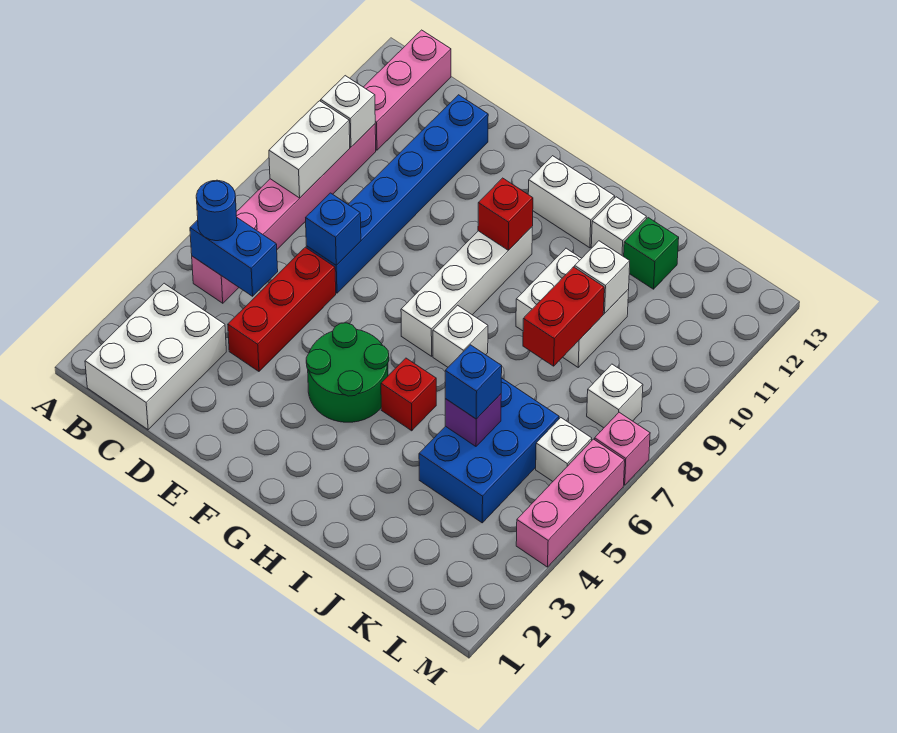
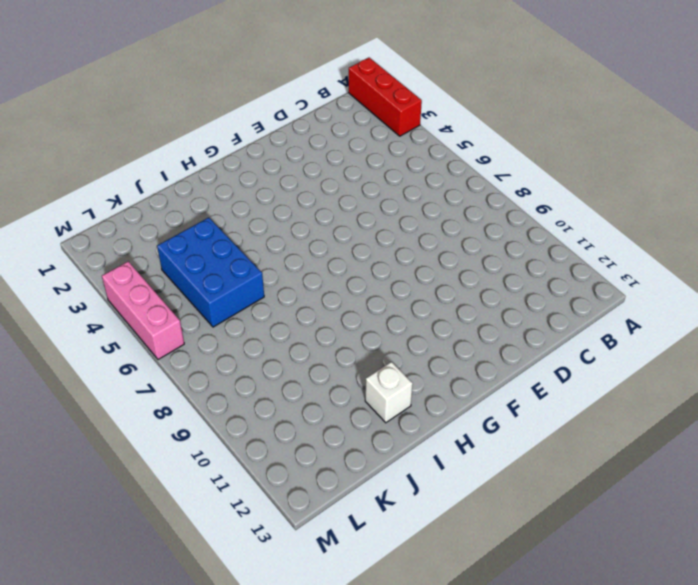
red 1x3 brick [349,58,422,136] -> red 1x3 brick moved to [228,247,336,371]
none -> white 2x3 brick [85,283,226,430]
none -> pink 1x6 brick [192,124,376,303]
none -> pink 1x3 brick [364,30,451,150]

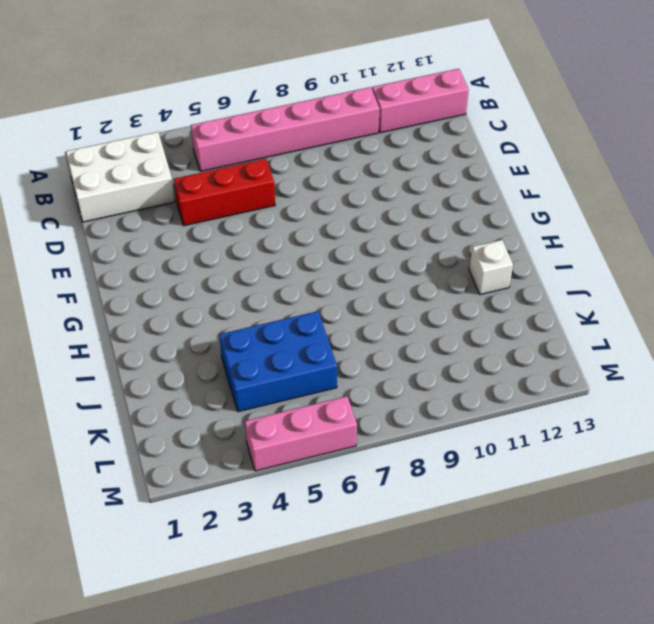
none -> blue 1x6 brick [306,95,488,293]
none -> green 2x2 round brick [306,323,389,422]
none -> white 1x4 brick [401,227,532,356]

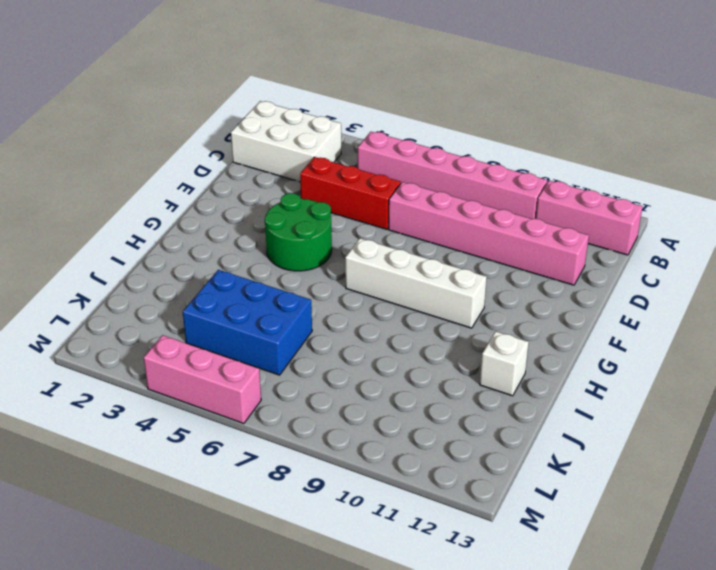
pink 1x6 brick [389,182,589,285] -> blue 1x6 brick [306,95,488,293]
none -> white 1x2 brick [528,156,615,248]
none -> red 1x1 brick [381,358,436,431]
none -> white 1x1 brick [433,305,488,367]

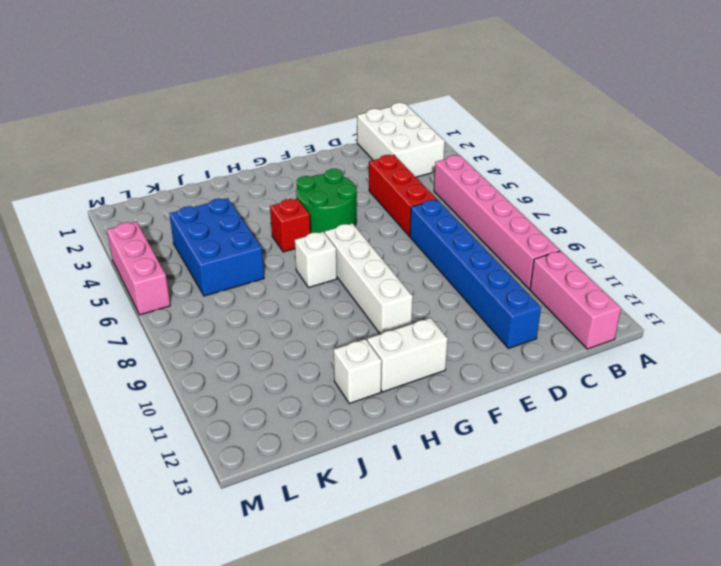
none -> white 2x2 brick [516,248,629,367]
none -> green 1x1 brick [624,218,679,289]
none -> white 1x1 brick [536,418,592,481]

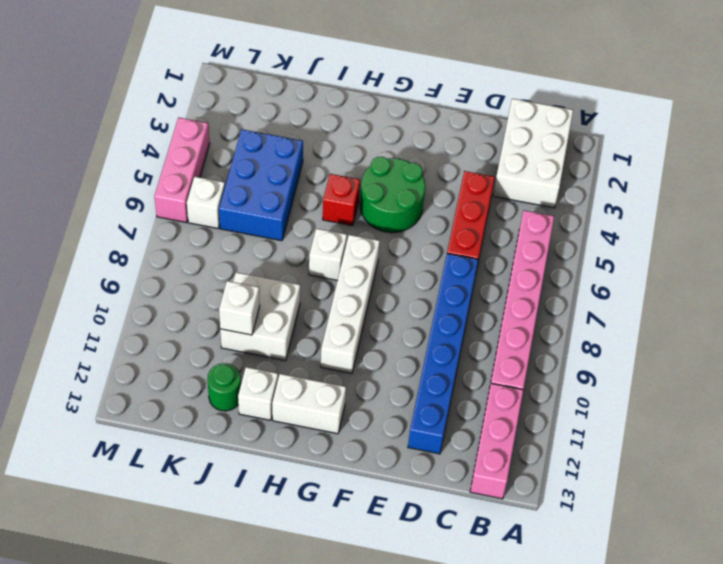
green 1x1 round brick [207,363,241,411] -> green 1x1 brick [624,218,679,289]
none -> white 1x1 brick [587,364,643,428]
none -> pink 1x1 brick [595,412,650,485]
none -> blue 1x2 brick [190,218,278,296]

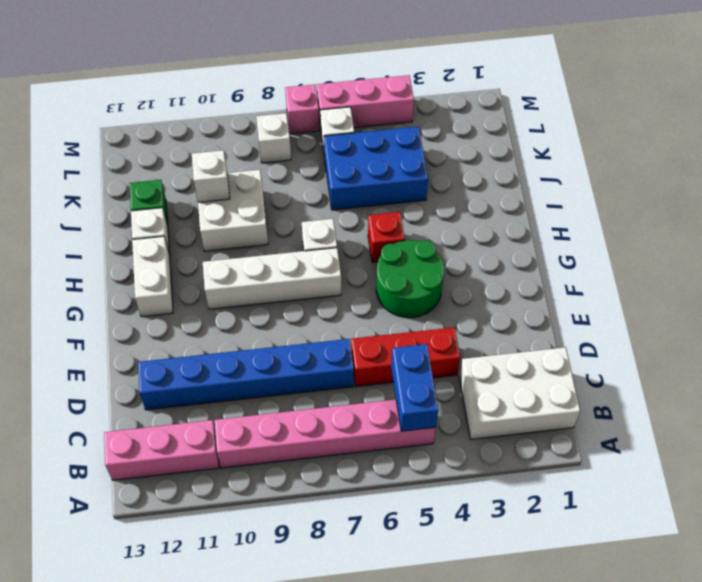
none -> white 1x2 brick [269,101,350,198]
none -> white 1x1 brick [321,76,375,147]
none -> blue 1x1 brick [306,193,361,265]

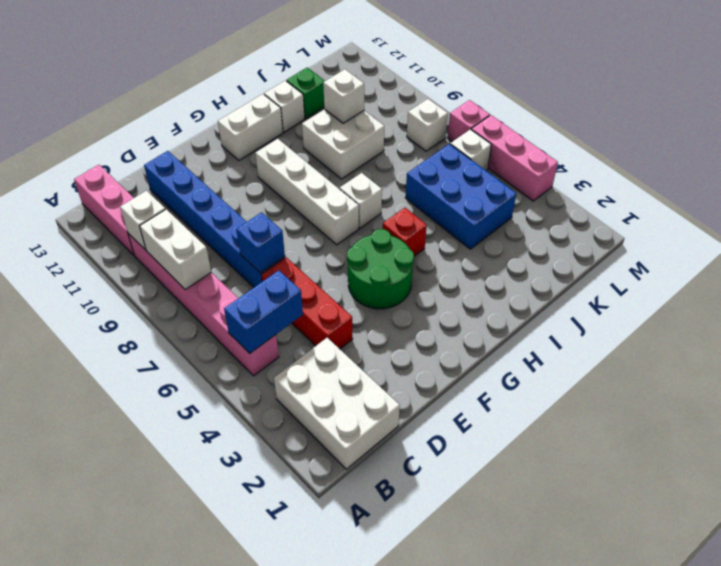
none -> red 1x1 brick [478,178,533,250]
none -> purple 1x1 brick [445,394,501,446]
none -> red 1x2 brick [523,267,604,366]

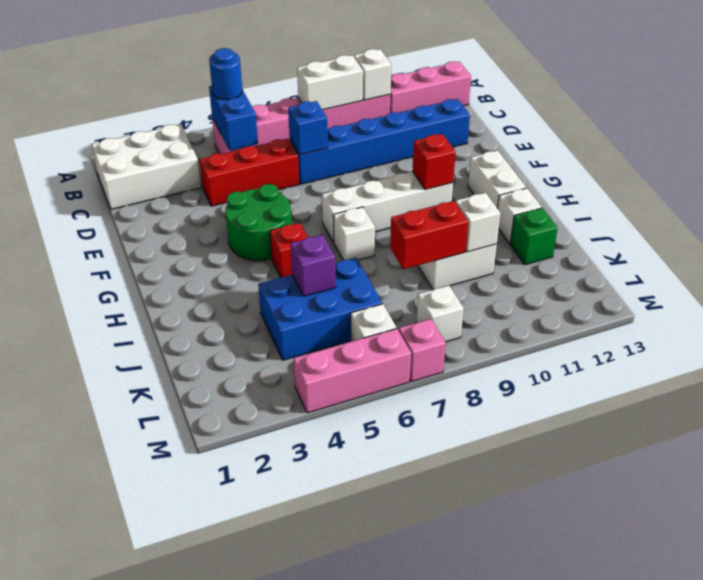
none -> blue 1x1 brick [445,345,502,419]

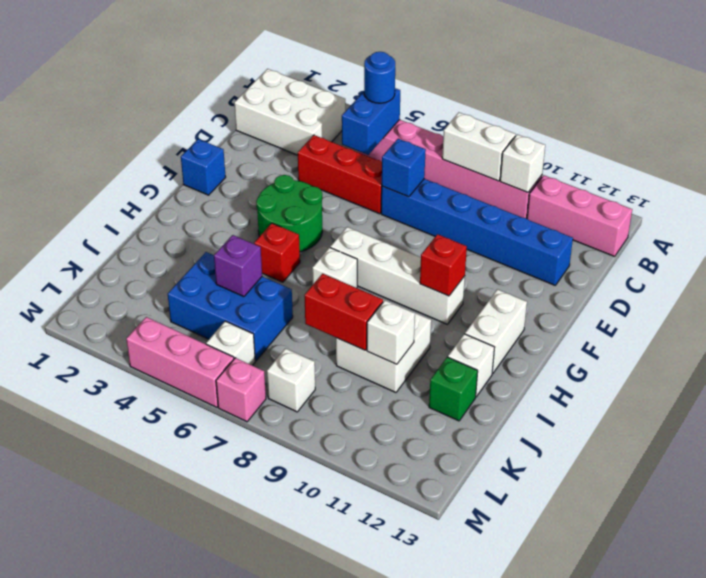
blue 1x1 brick [181,139,226,195] -> blue 1x1 brick moved to [445,345,502,419]

